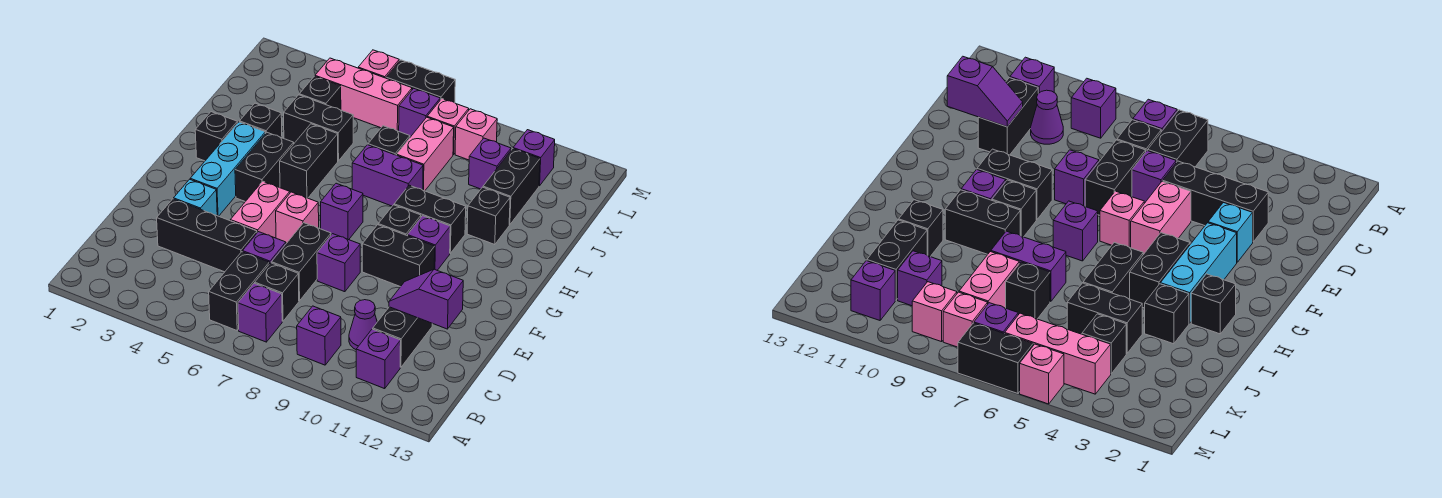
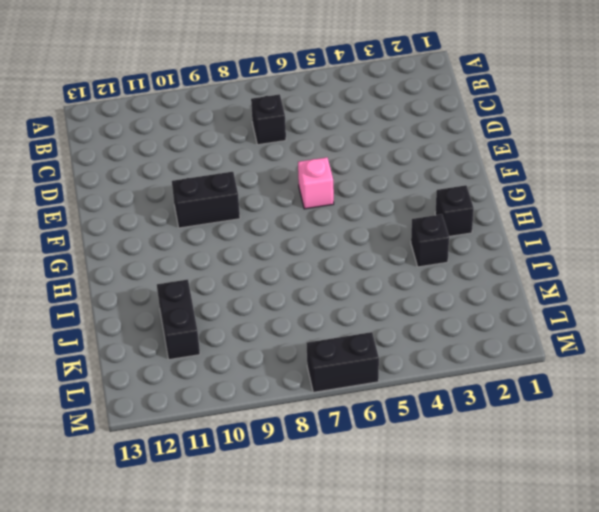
none -> black 1x2 brick [209,252,269,330]
none -> purple 1x1 brick [238,283,282,342]
none -> purple 1x1 brick [297,306,341,365]
none -> purple 1x1 brick [356,329,401,389]

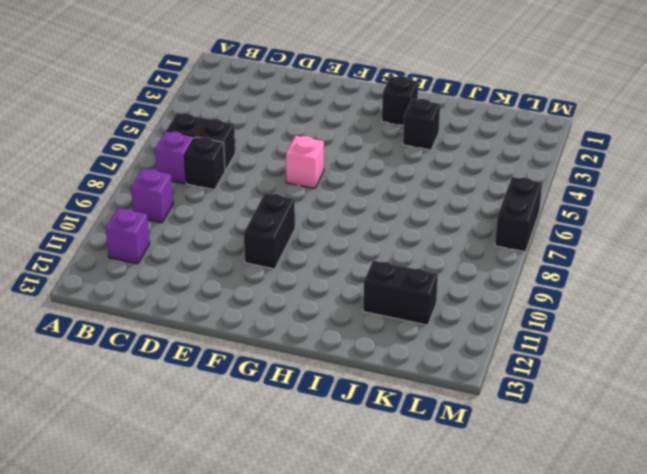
none -> purple 1x1 cone [349,300,377,349]
none -> black 1x2 brick [373,307,432,367]
none -> black 1x3 brick [157,199,257,272]
none -> purple 1x1 brick [243,232,286,264]

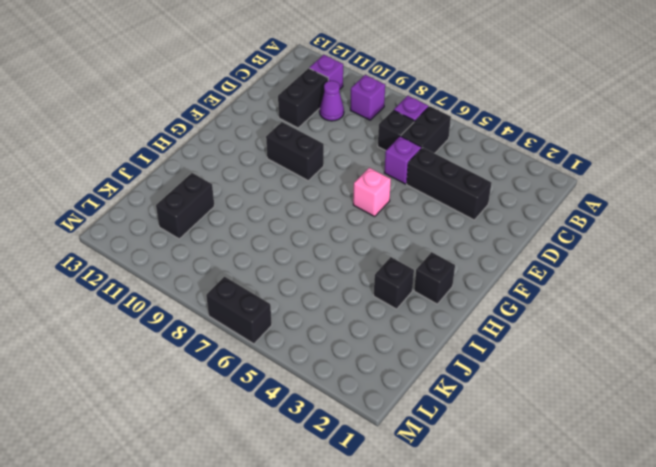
none -> black 1x2 brick [271,223,331,301]
none -> cyan 1x1 brick [174,179,217,216]
none -> pink 1x2 brick [230,181,290,238]
none -> purple 1x1 brick [317,234,360,292]

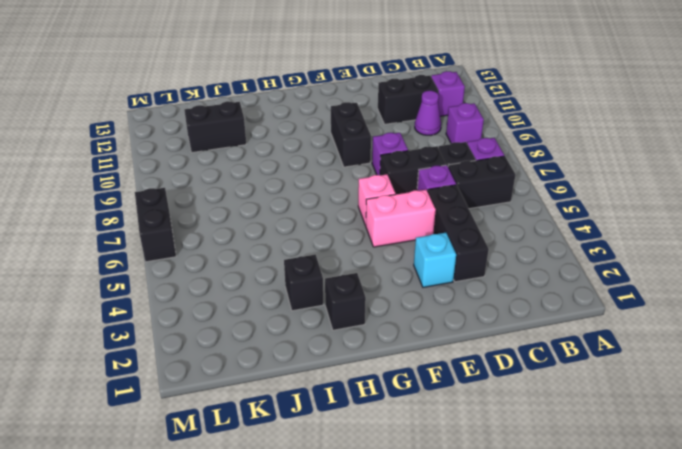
none -> cyan 1x3 brick [190,122,265,216]
none -> black 1x2 brick [235,133,294,202]
none -> purple 1x1 brick [321,183,363,240]
none -> black 1x1 brick [378,205,421,236]

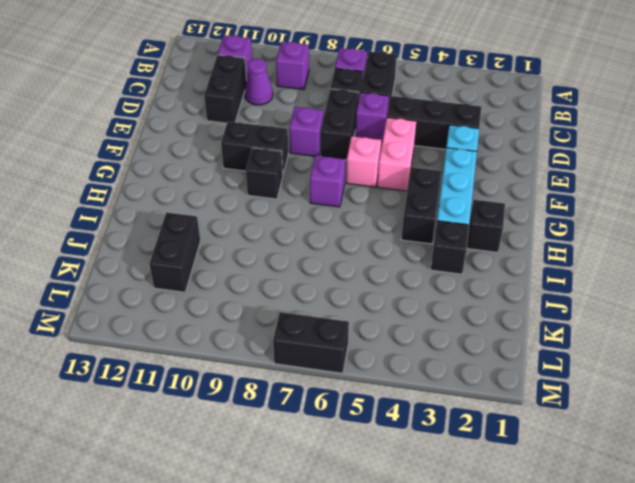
none -> purple 1x1 brick [408,216,450,270]
none -> black 1x2 brick [280,124,338,198]
none -> black 1x2 brick [394,185,466,253]
none -> purple 1x2 brick [352,145,423,206]

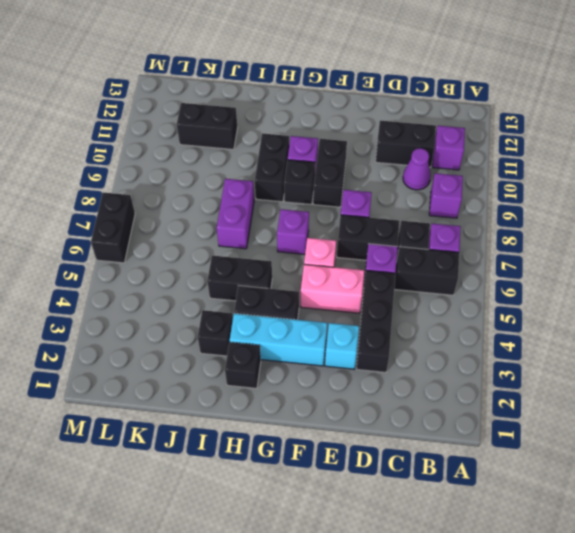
none -> black 1x1 brick [467,187,510,245]
none -> black 1x2 brick [284,95,353,161]
none -> black 1x1 brick [368,126,410,155]
none -> pink 1x2 brick [397,117,454,191]

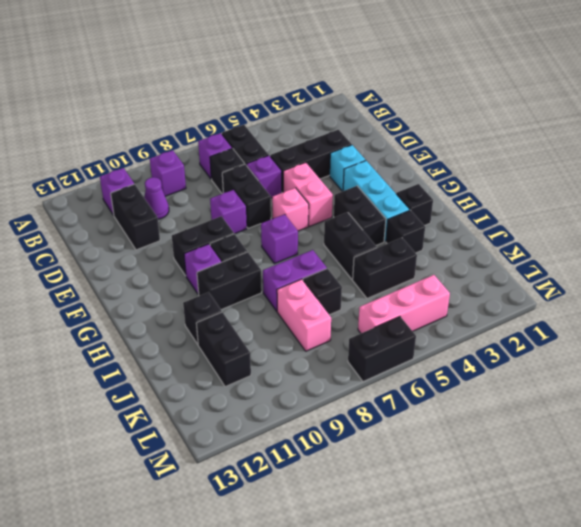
none -> black 1x1 brick [299,76,341,110]
none -> purple 1x1 brick [469,138,511,189]
none -> purple 1x1 brick [399,88,440,137]
none -> pink 1x1 brick [427,99,469,154]

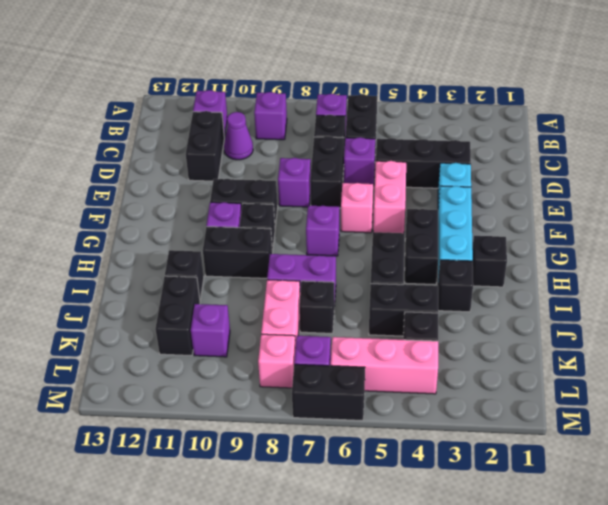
none -> pink 1x1 brick [455,109,497,160]
none -> purple 1x1 brick [513,130,555,186]
none -> pink 1x1 brick [358,50,399,78]
none -> purple 1x2 slope [389,269,463,329]

